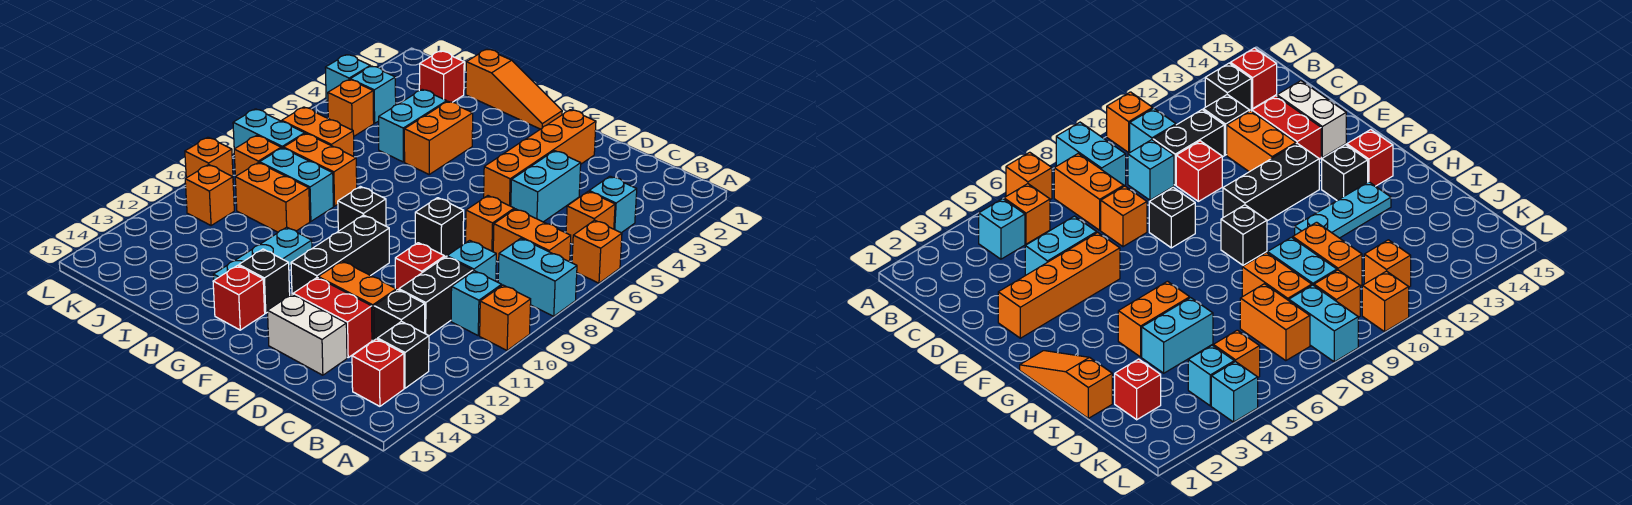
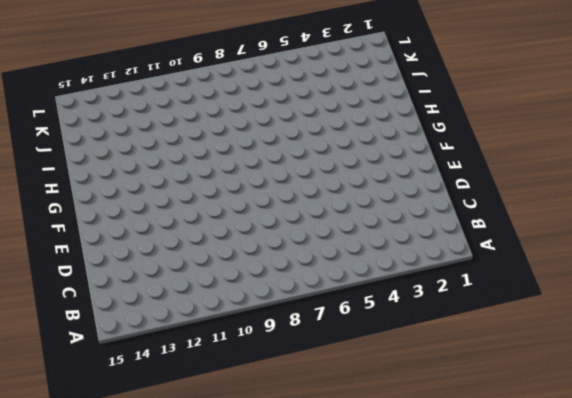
none -> orange 1x1 brick [572,220,622,283]
none -> cyan 1x2 brick [498,238,577,316]
none -> orange 1x1 brick [480,285,531,350]
none -> cyan 1x1 brick [589,176,637,233]

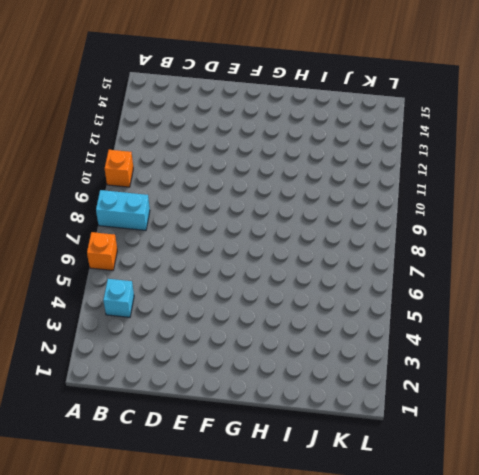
none -> orange 1x1 brick [566,191,615,244]
none -> orange 1x2 brick [493,209,571,262]
none -> cyan 1x1 brick [451,271,502,335]
none -> black 1x1 brick [378,321,429,388]

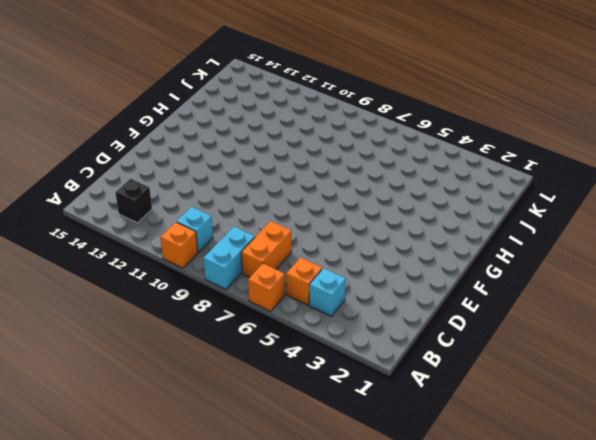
none -> red 1x1 brick [352,339,404,406]
none -> cyan 1x1 brick [447,240,496,281]
none -> black 1x2 brick [399,257,473,336]
none -> black 1x1 brick [374,290,425,340]

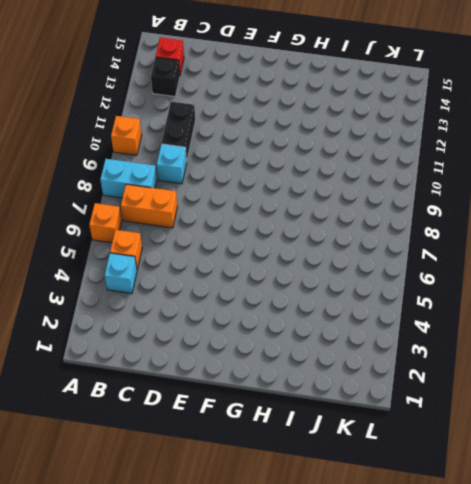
none -> cyan 1x1 brick [451,271,502,335]
none -> black 1x1 brick [374,290,425,340]
none -> cyan 1x2 brick [511,151,581,222]
none -> orange 1x1 brick [466,196,514,252]

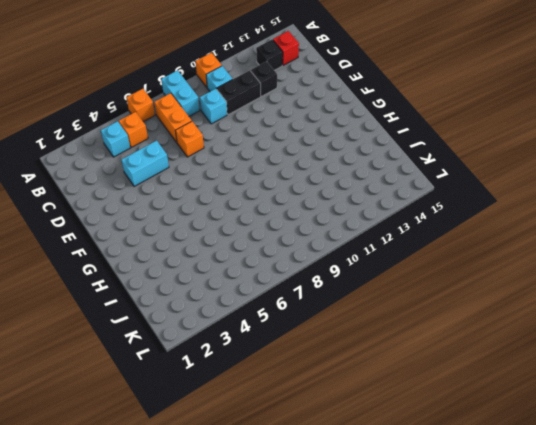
none -> red 1x1 brick [395,243,445,290]
none -> orange 1x2 brick [318,261,396,340]
none -> red 1x2 brick [293,278,372,357]
none -> white 1x2 brick [268,294,347,375]

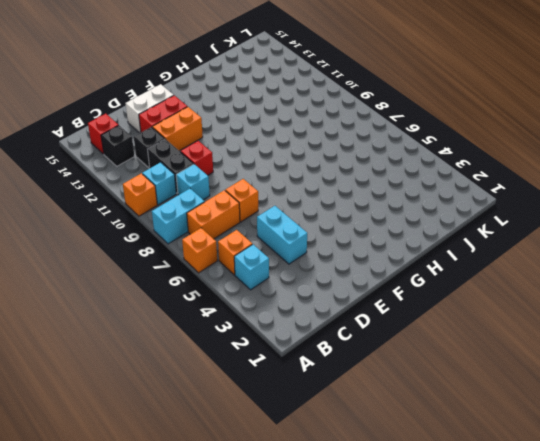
none -> orange 1x4 brick [484,110,596,206]
none -> black 1x1 brick [415,198,464,257]
none -> black 1x3 brick [291,215,389,294]
none -> orange 1x3 slope [466,49,562,129]

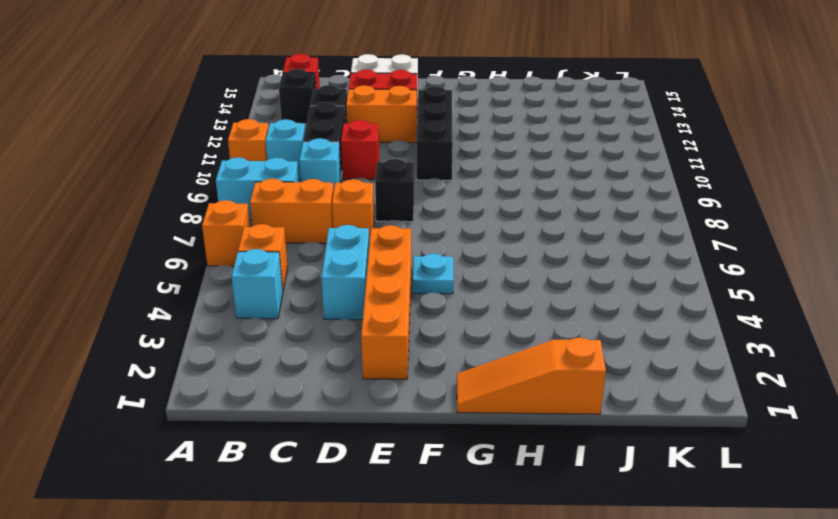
cyan 1x1 plate [413,253,454,294] -> none
none -> black 1x1 brick [338,187,386,231]
none -> black 1x1 brick [239,249,290,313]
none -> red 1x1 brick [213,265,265,330]
none -> orange 1x2 brick [404,102,473,174]

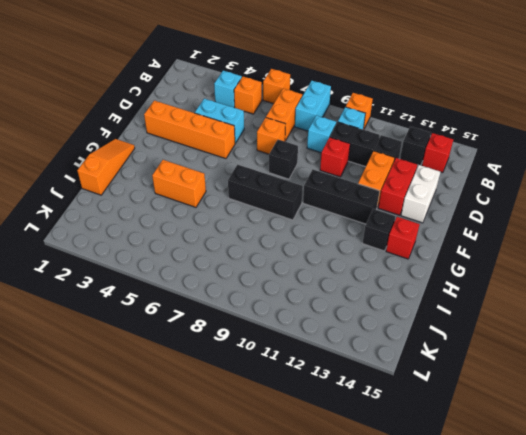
black 1x3 brick [228,164,303,220] -> black 1x1 brick [338,187,386,231]
none -> cyan 1x3 plate [213,227,312,280]
none -> cyan 1x2 brick [379,89,447,162]
none -> orange 1x2 brick [283,134,357,206]
none -> cyan 1x2 brick [260,148,333,221]

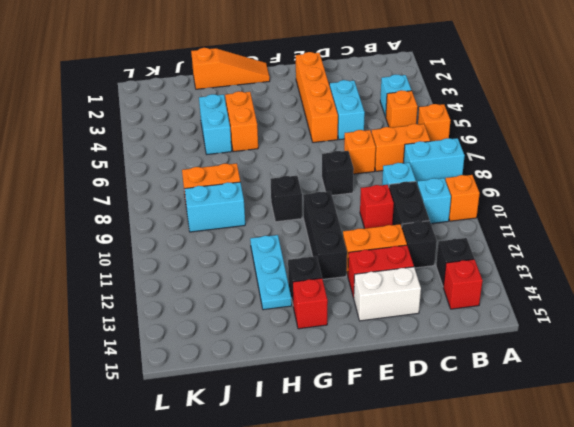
none -> orange 1x2 brick [235,163,310,232]
none -> red 1x1 brick [419,51,464,102]
none -> orange 1x2 brick [282,107,354,156]
none -> cyan 1x1 brick [350,66,396,123]

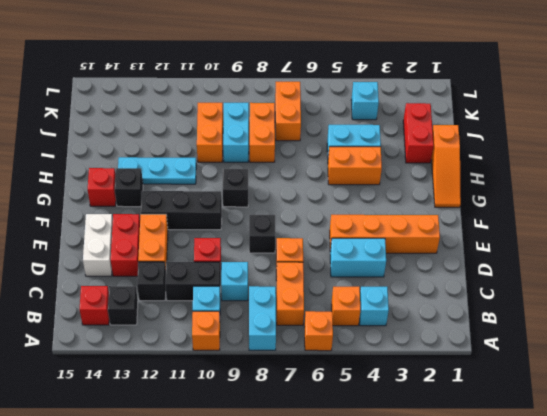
red 1x2 brick [403,103,434,163] -> red 1x1 brick [419,51,464,102]
none -> orange 1x1 brick [328,79,374,136]
none -> cyan 1x2 brick [233,109,305,149]
none -> orange 1x1 brick [234,136,281,177]
none -> orange 1x1 brick [185,165,234,226]

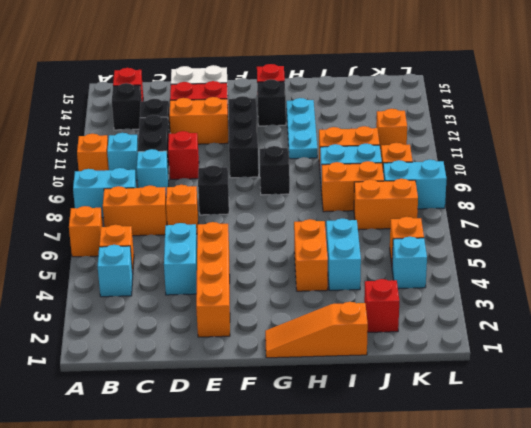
none -> cyan 1x1 brick [325,55,370,101]
none -> orange 1x1 brick [185,137,233,178]

